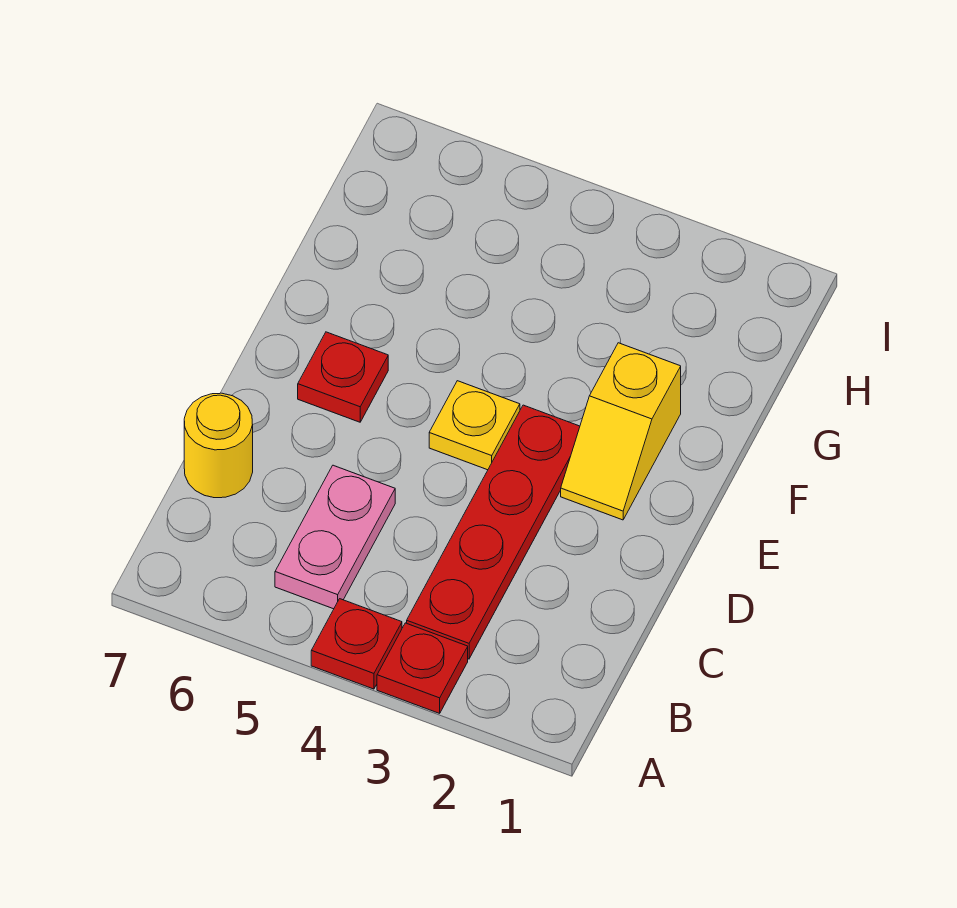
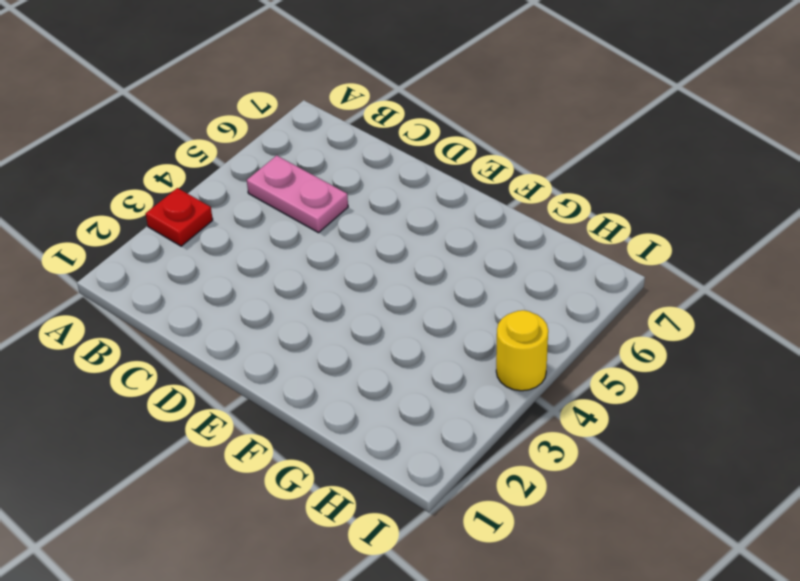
yellow 1x1 round brick [496,310,548,391] -> yellow 1x1 round brick moved to [184,393,253,498]
none -> red 1x1 plate [311,599,402,689]
none -> red 1x4 plate [407,405,580,659]

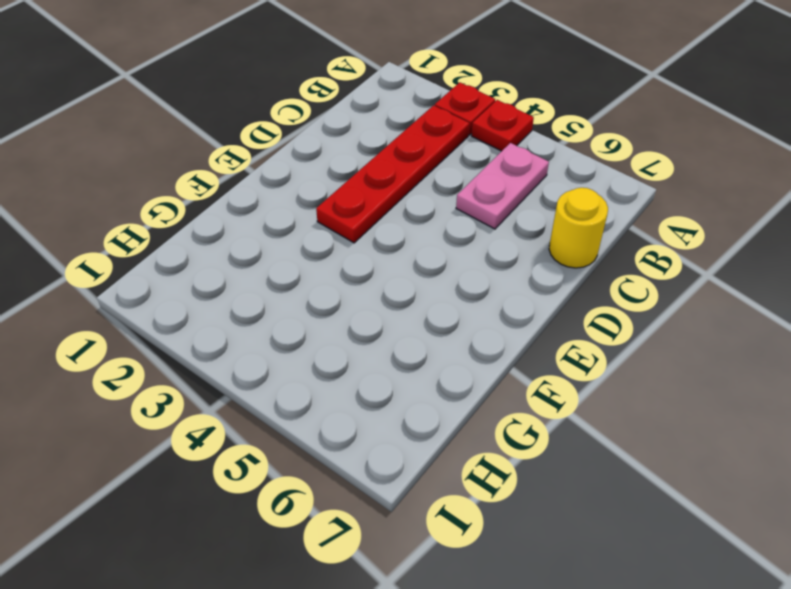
none -> yellow 1x2 slope [561,343,681,520]
none -> yellow 1x1 plate [429,381,520,470]

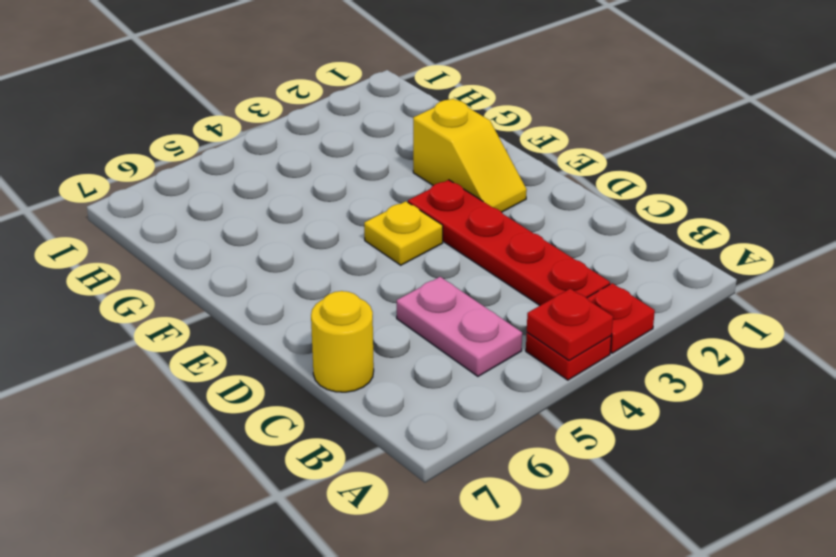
red 1x1 plate [527,289,613,361] -> red 1x1 plate moved to [298,332,388,422]

